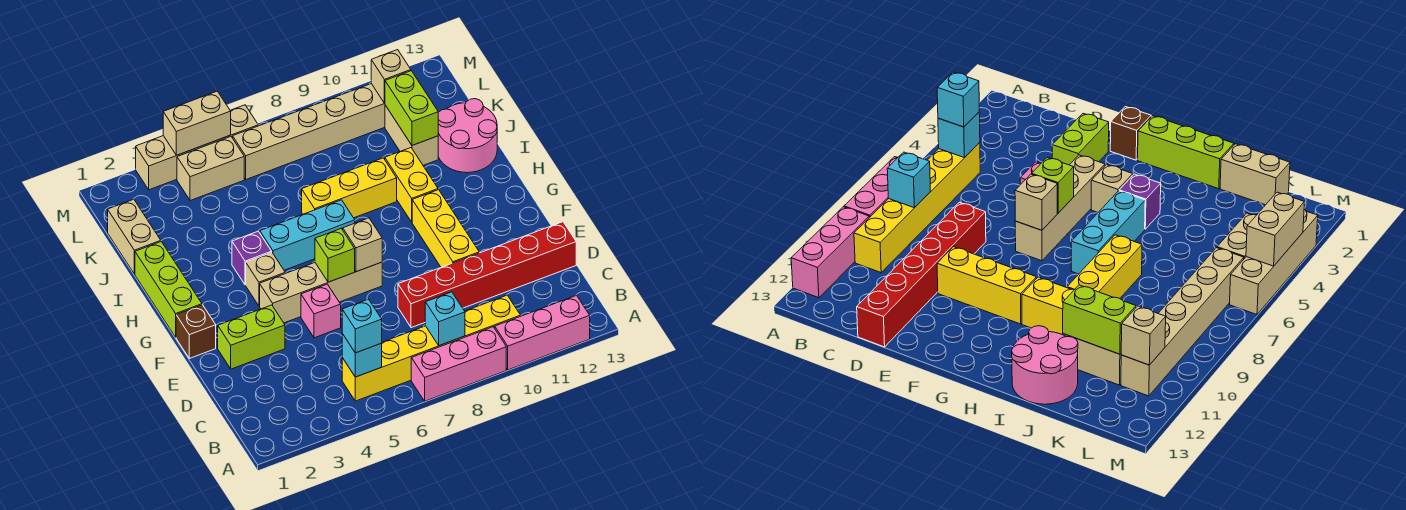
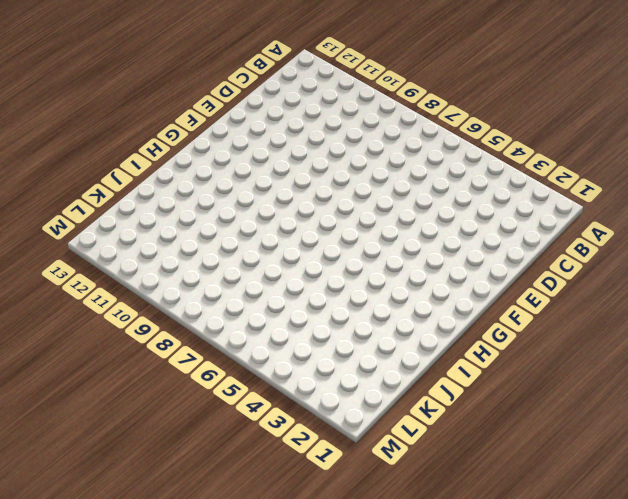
none -> pink 1x3 brick [411,327,506,401]
none -> pink 1x3 brick [495,295,590,370]
none -> yellow 1x6 brick [342,295,521,401]

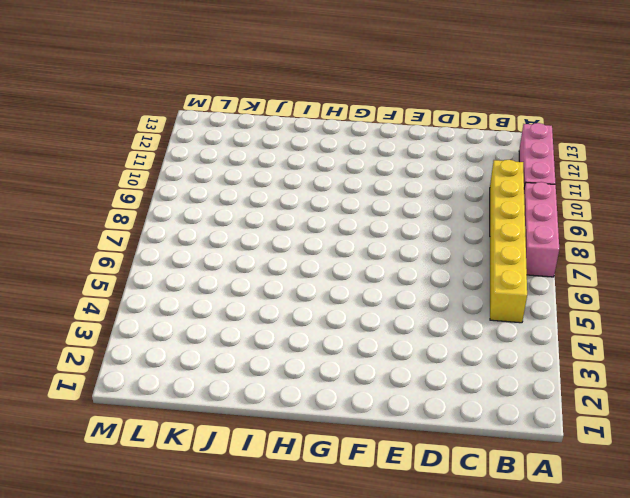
none -> red 1x6 brick [398,222,576,328]
none -> lime 1x2 brick [218,305,285,369]
none -> pink 1x1 brick [301,284,341,338]

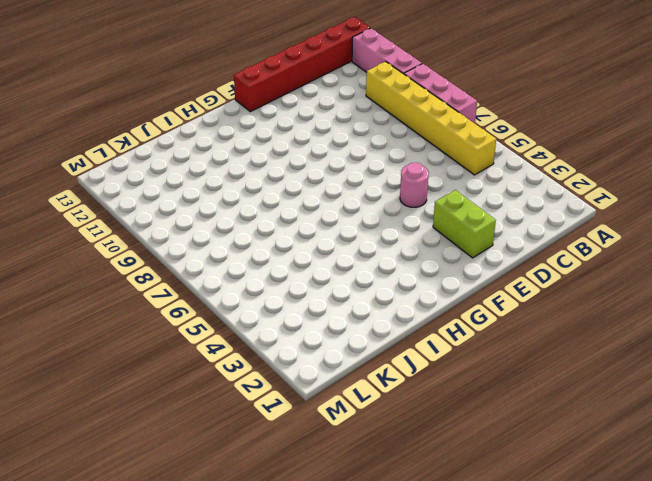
red 1x6 brick [234,17,370,112] -> red 1x6 brick turned to [398,222,576,328]
pink 1x1 round brick [400,163,429,207] -> pink 1x1 brick [301,284,341,338]
none -> yellow 1x3 brick [412,190,479,267]
none -> brown 1x1 brick [176,305,216,358]
none -> tan 1x4 brick [260,262,382,323]

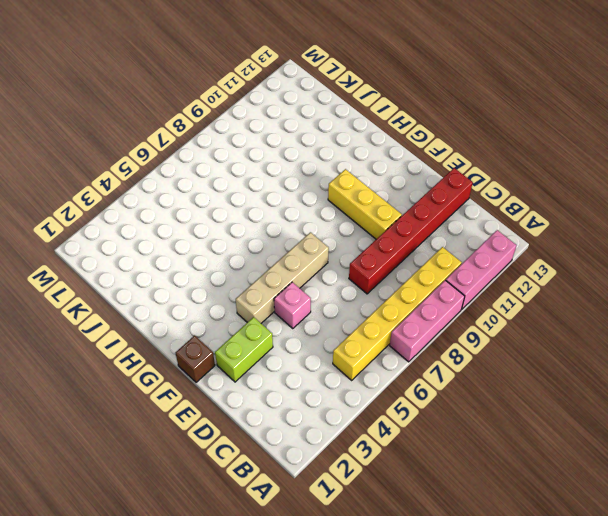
none -> lime 1x3 brick [135,242,202,337]
none -> tan 1x1 brick [246,253,285,306]
none -> purple 1x1 brick [232,231,272,285]

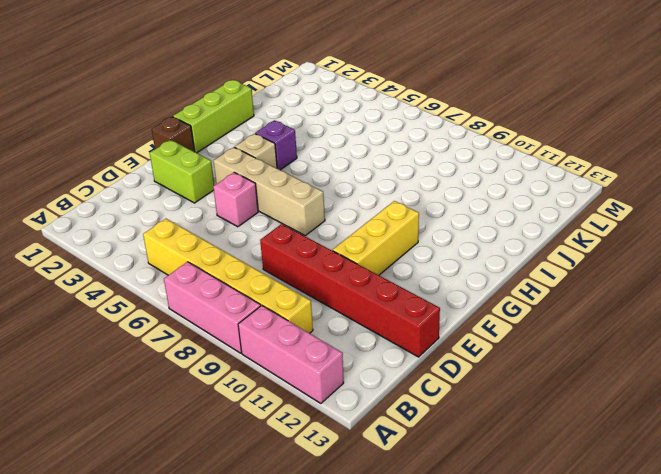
none -> cyan 1x3 brick [260,200,355,270]
none -> yellow 1x2 brick [385,148,438,222]
none -> yellow 1x3 brick [302,158,397,218]

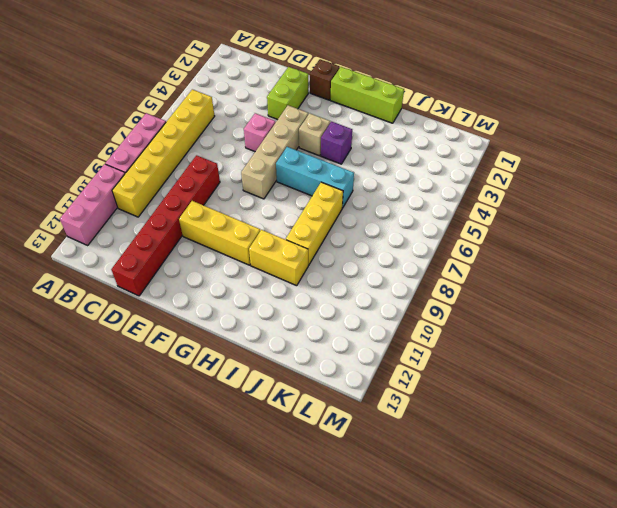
cyan 1x3 brick [276,147,354,208] -> cyan 1x3 brick turned to [260,200,355,270]
none -> pink 2x2 round brick [438,99,497,173]
none -> tan 1x2 brick [108,199,161,274]
none -> tan 1x2 brick [385,105,438,165]

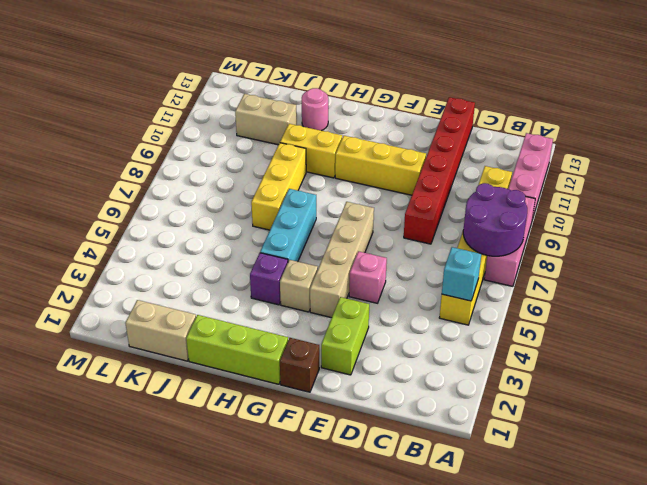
purple 2x2 round brick [463,183,527,256] -> cyan 1x1 brick [425,292,465,346]
pink 1x1 round brick [302,88,328,131] -> pink 2x2 round brick [438,99,497,173]
none -> tan 1x2 brick [177,137,244,201]
none -> tan 1x6 brick [233,84,385,179]
none -> tan 1x4 brick [136,105,258,190]

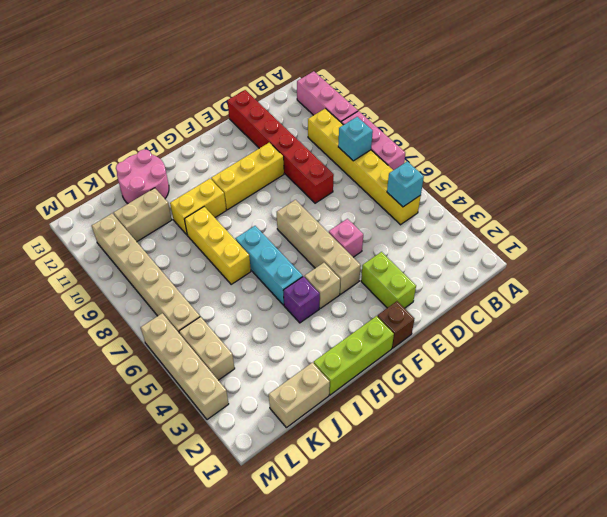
none -> lime 1x1 brick [315,229,355,282]
none -> tan 1x1 brick [343,218,382,272]
none -> lime 1x2 brick [385,71,438,145]

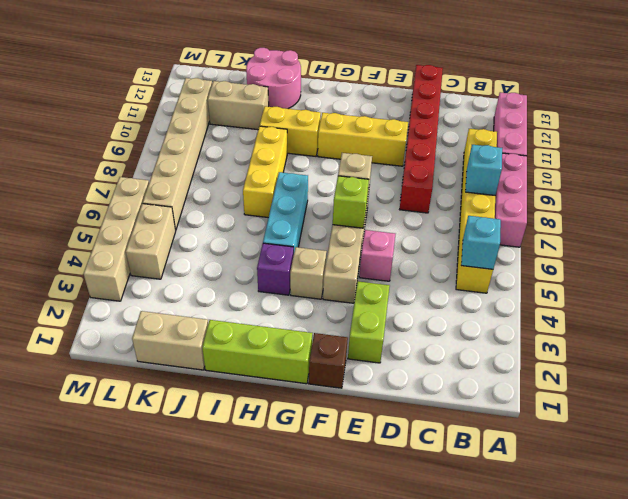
none -> lime 1x2 brick [385,71,438,145]
none -> tan 1x1 brick [371,50,411,103]
none -> tan 1x2 brick [163,91,231,155]

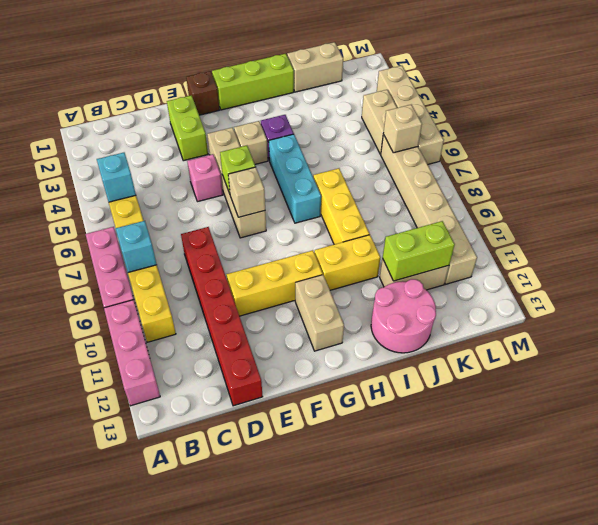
tan 1x2 brick [295,275,344,351] -> tan 1x2 brick moved to [163,91,231,155]
tan 1x1 brick [383,105,422,153] -> tan 1x1 brick moved to [371,50,411,103]
none -> cyan 1x1 brick [342,299,382,353]

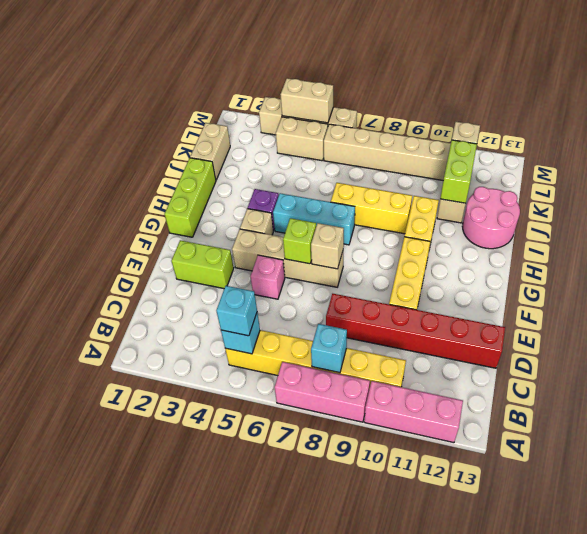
none -> brown 1x1 brick [176,305,216,358]

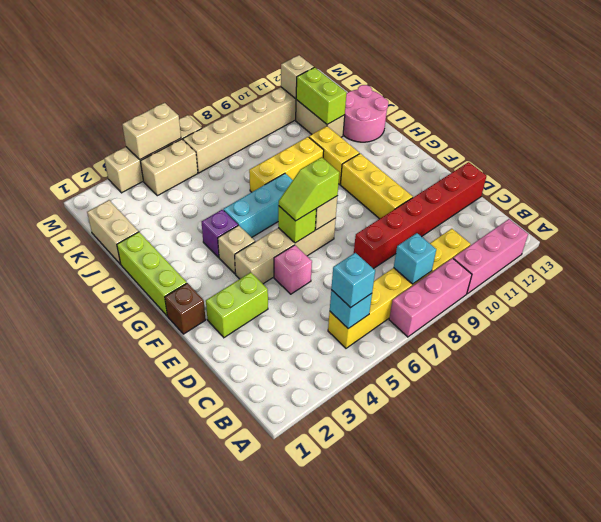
lime 1x2 slope [278,157,339,221] -> none

